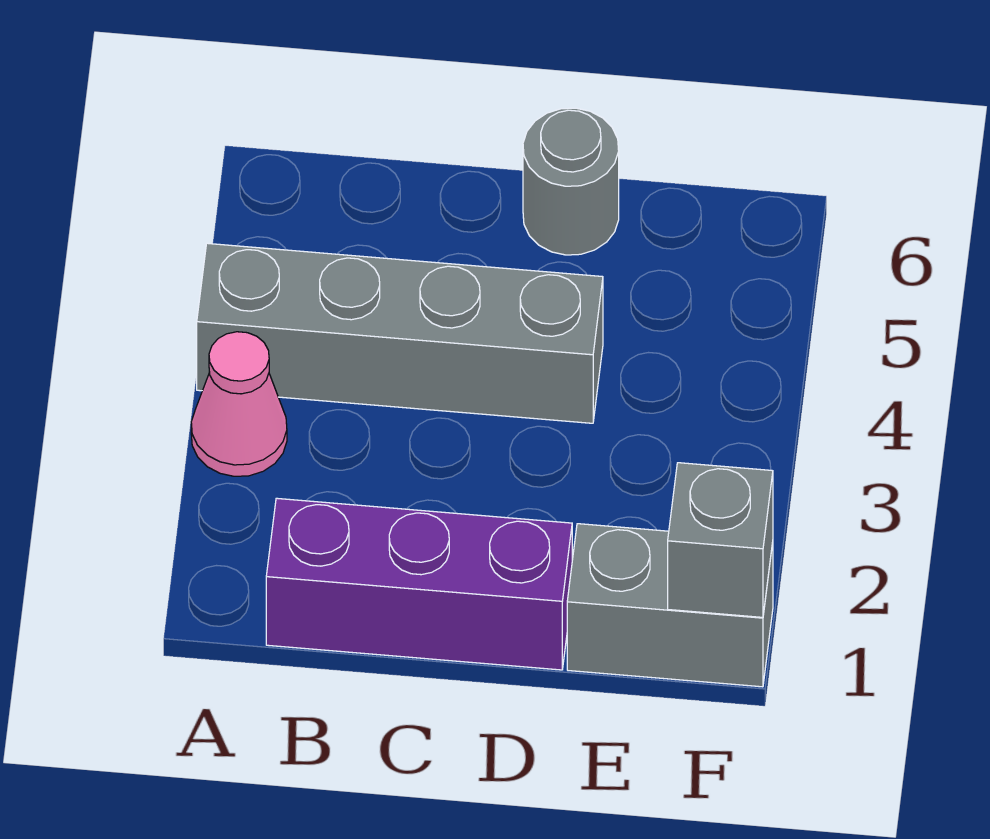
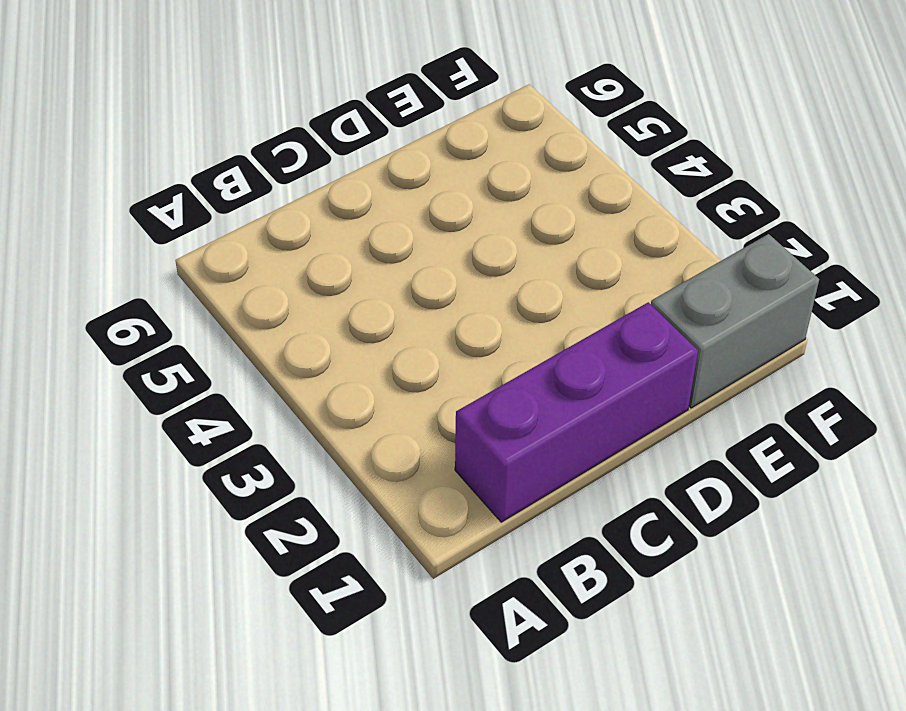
none -> pink 1x1 cone [191,332,287,476]
none -> grey 1x4 brick [197,243,603,423]

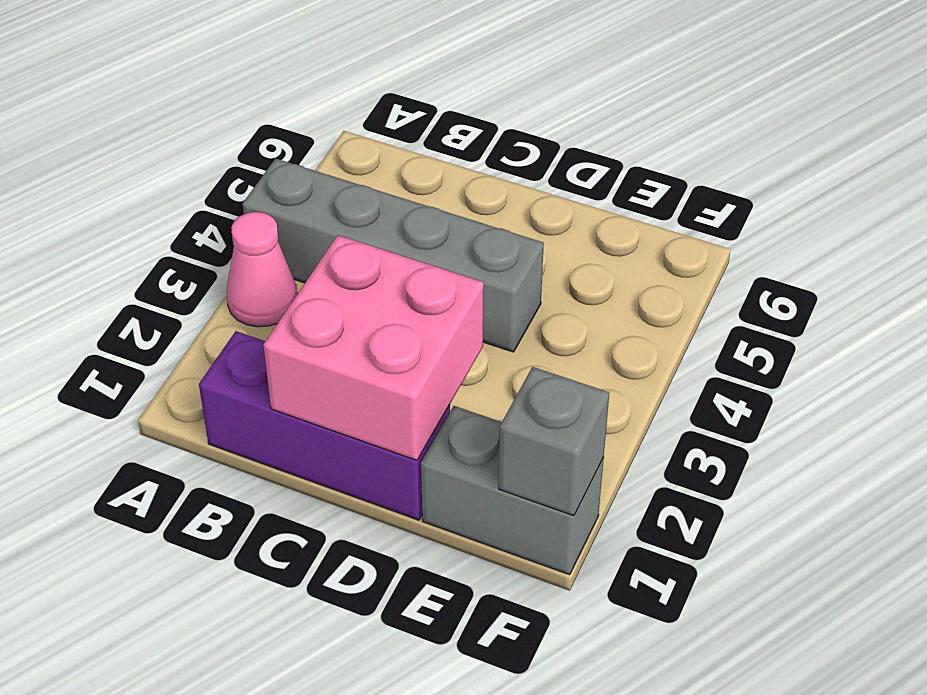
pink 2x2 brick [264,235,484,460] -> none
none -> grey 1x1 round brick [523,108,619,255]

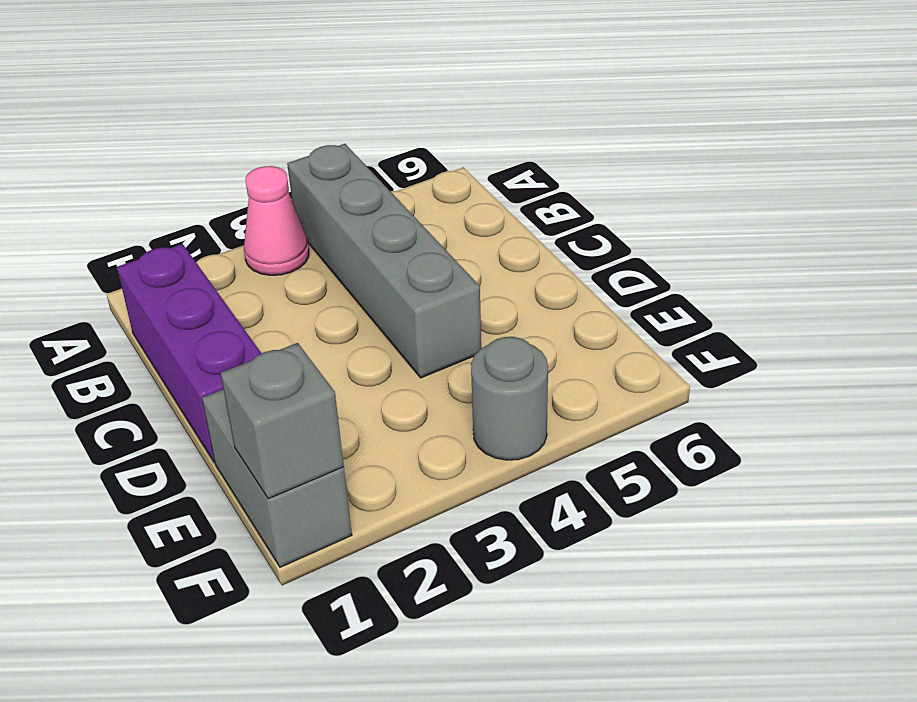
grey 1x1 round brick [471,337,548,460] -> grey 1x1 round brick moved to [523,108,619,255]

